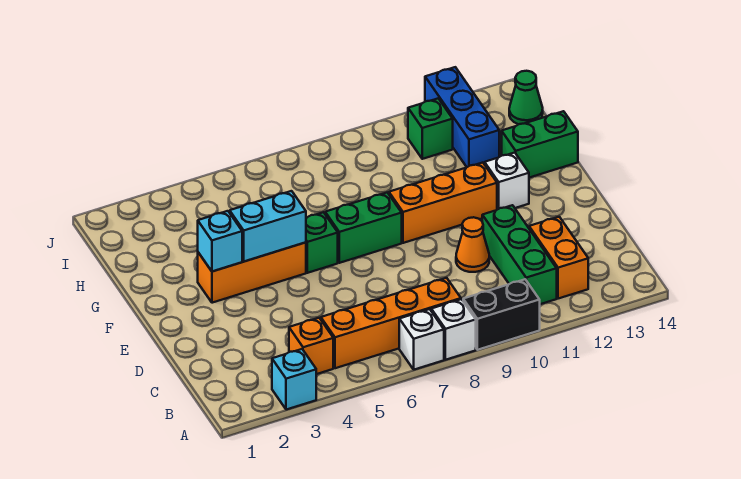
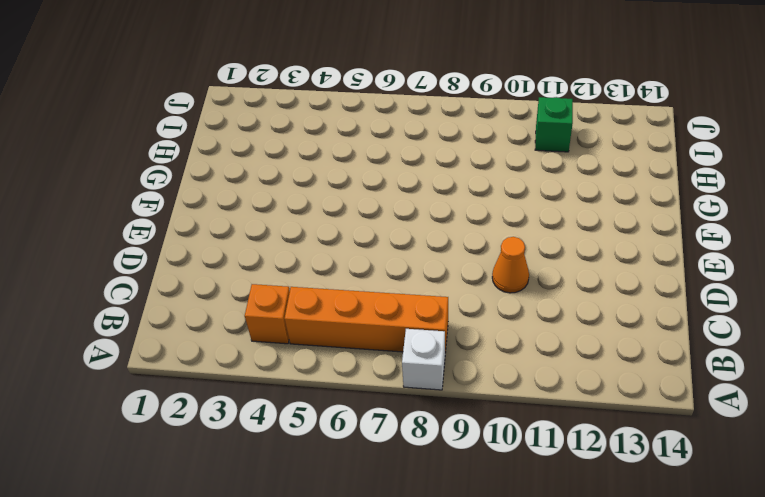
none -> cyan 1x1 brick [272,349,316,410]
none -> white 1x1 brick [399,309,444,370]
none -> black 1x2 brick [463,279,540,350]

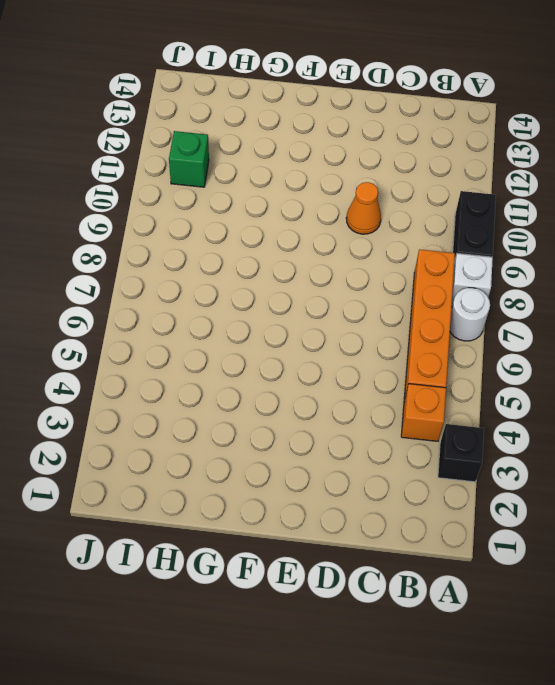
black 1x1 brick [438,424,484,482] -> cyan 1x1 brick [272,349,316,410]
white 1x1 round brick [450,288,490,341] -> white 1x1 brick [399,309,444,370]
none -> green 1x3 brick [482,205,557,304]
none -> orange 1x2 brick [529,217,588,299]
none -> orange 1x3 brick [198,242,306,303]

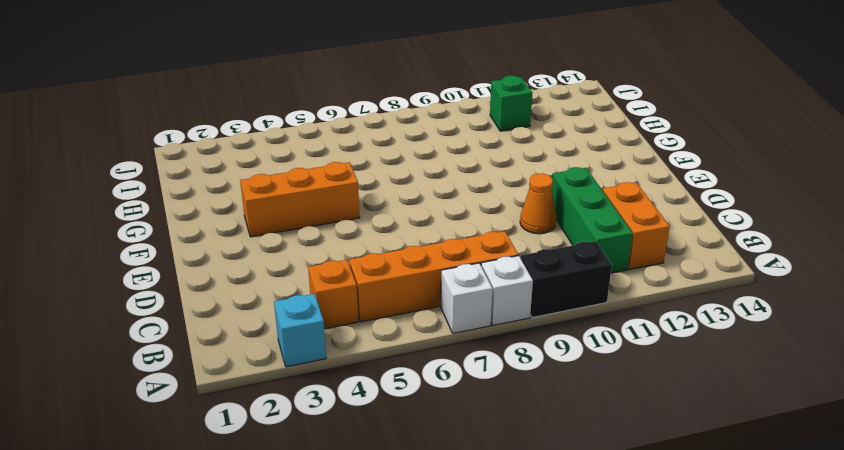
none -> green 1x1 brick [306,212,338,273]
none -> green 1x2 brick [325,193,402,263]
none -> orange 1x3 brick [389,163,497,243]

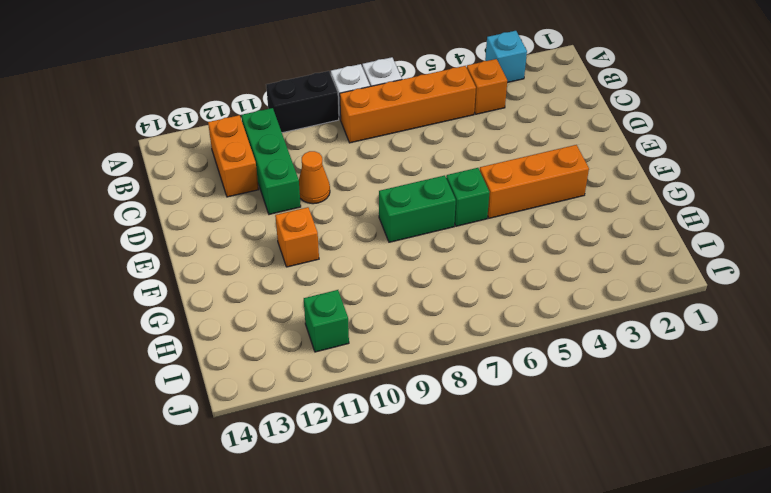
orange 1x1 brick [275,207,319,267] -> orange 1x3 brick [389,163,497,243]
none -> white 1x1 brick [485,153,529,210]
none -> green 1x2 brick [502,111,578,178]
none -> blue 1x3 brick [425,67,499,167]

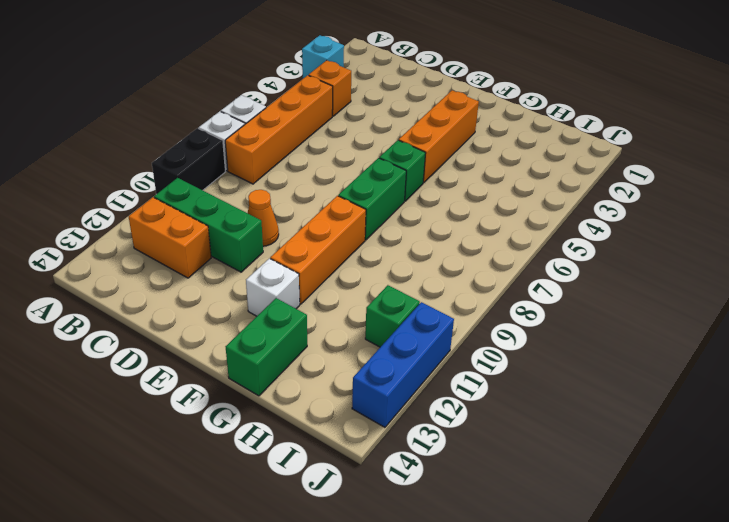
blue 1x3 brick [352,302,454,427] -> blue 1x3 brick turned to [425,67,499,167]
none -> green 1x1 cone [509,71,543,124]
none -> cyan 1x1 brick [198,211,242,271]
none -> cyan 1x2 brick [230,191,306,261]

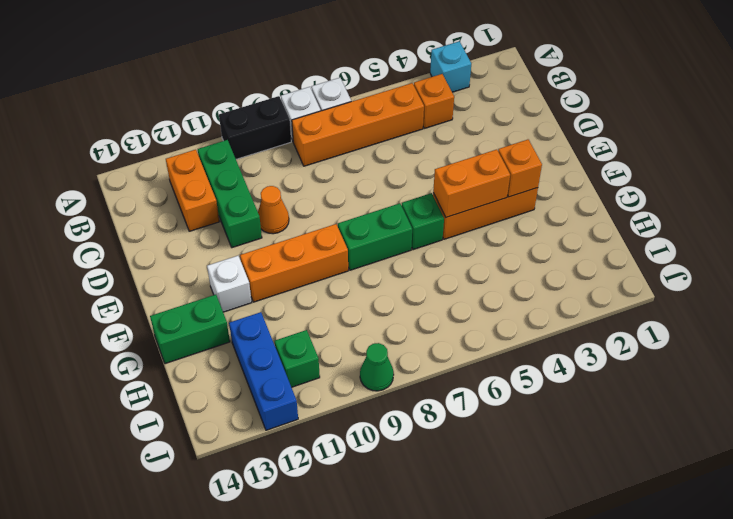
orange 1x1 brick [498,140,542,197] -> cyan 1x1 brick [198,211,242,271]
orange 1x2 brick [433,149,510,217] -> cyan 1x2 brick [230,191,306,261]
green 1x1 cone [360,343,394,391] -> green 1x1 cone moved to [509,71,543,124]

